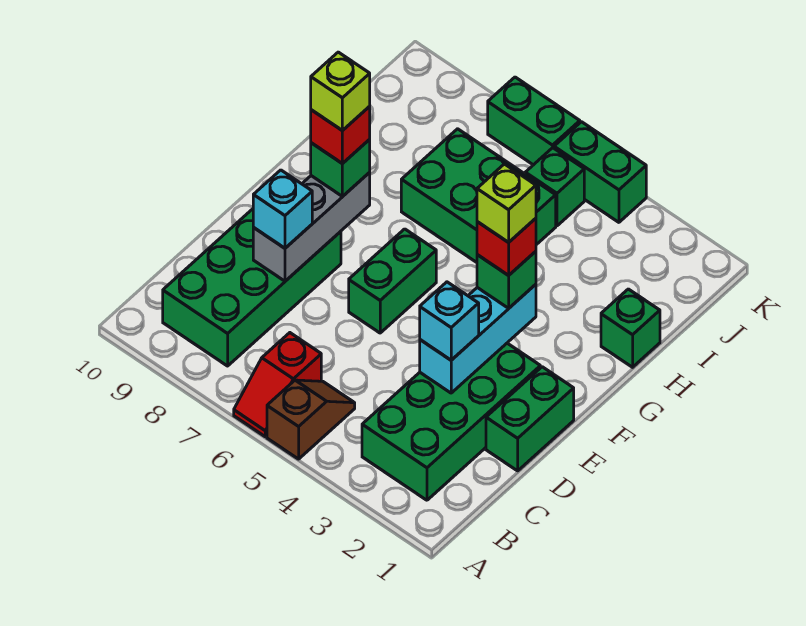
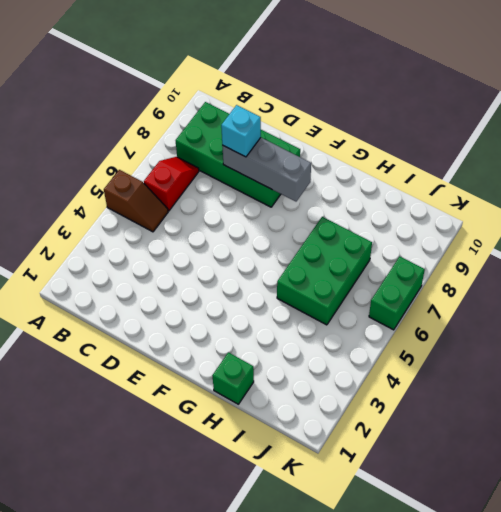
red 1x2 slope [144,157,199,211] -> red 1x2 slope turned to [234,333,321,437]
none -> green 2x4 brick [362,343,540,500]
none -> green 1x2 brick [486,367,574,471]
none -> green 1x2 brick [349,229,436,333]

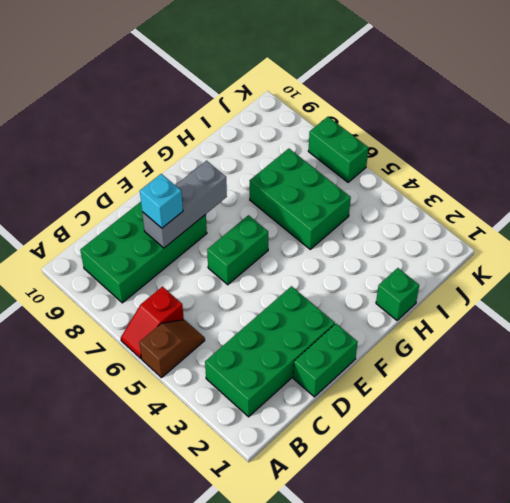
none -> green 1x1 brick [525,148,584,226]
none -> green 1x2 brick [554,122,646,222]
none -> cyan 1x3 brick [420,284,536,393]

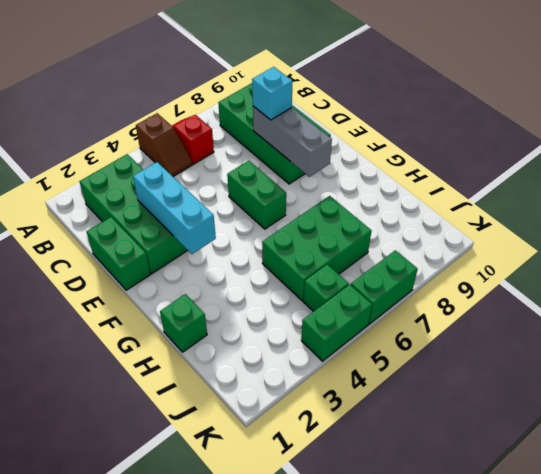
none -> cyan 1x1 brick [420,282,479,360]
none -> green 1x1 brick [477,251,536,308]
none -> green 1x1 brick [311,140,370,196]

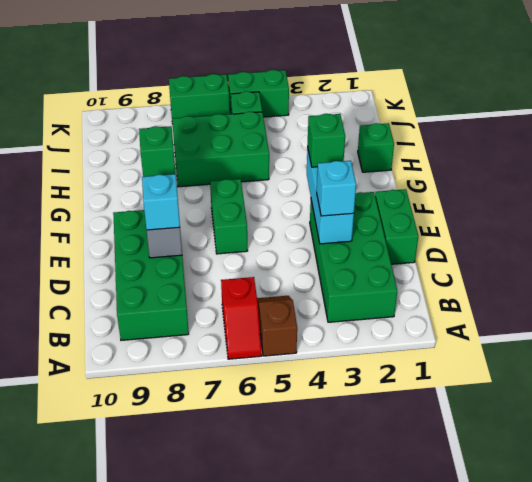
none -> red 1x1 brick [477,218,536,275]
none -> red 1x1 brick [311,107,370,164]
none -> lime 1x1 brick [477,164,536,242]

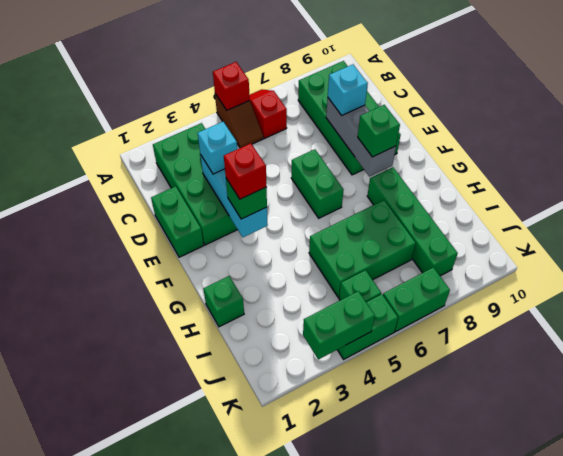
red 1x1 brick [213,62,250,110] -> red 1x1 brick moved to [311,107,370,164]
green 1x4 brick [367,167,458,276] -> none
green 1x2 brick [303,291,375,359] -> none
none -> lime 1x1 brick [477,164,536,242]
none -> lime 1x1 brick [311,52,370,131]

